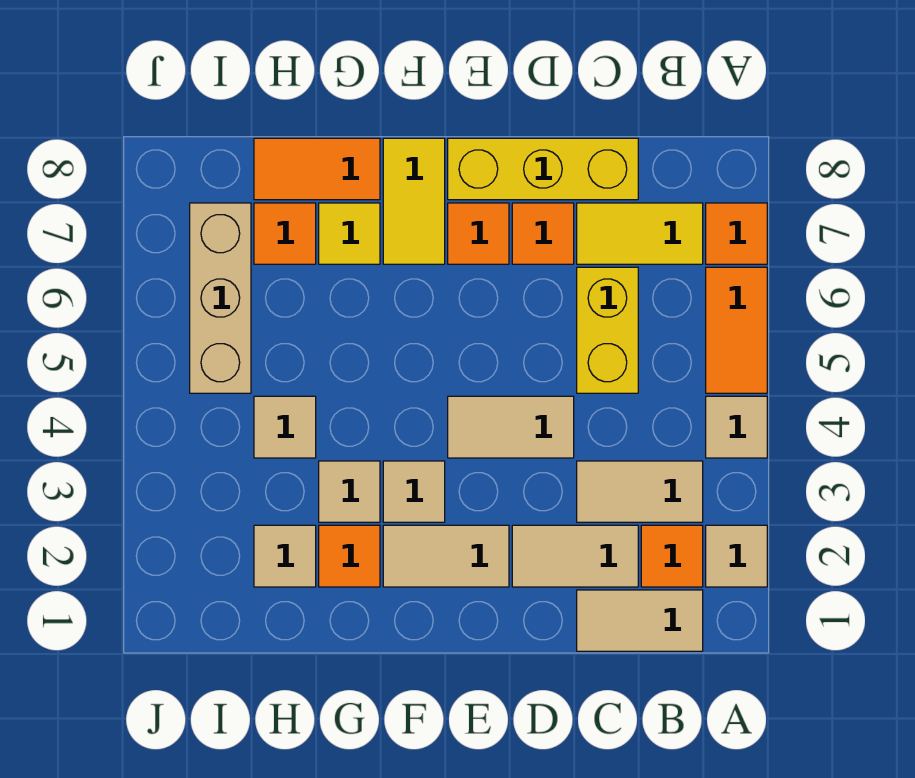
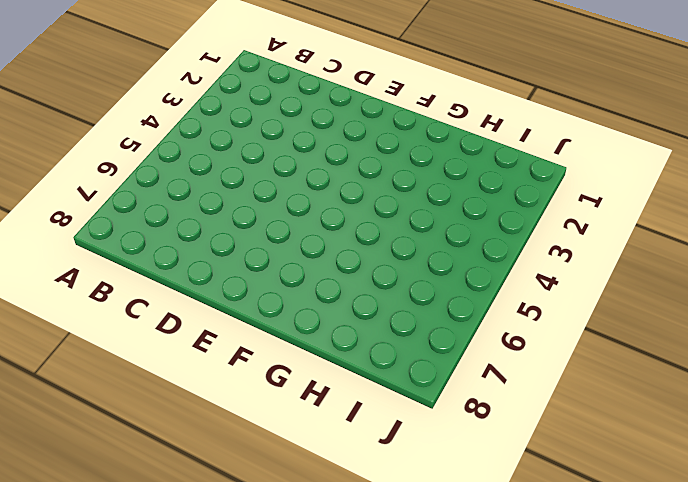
none -> tan 1x1 tile [706,525,767,587]
none -> tan 1x1 tile [706,396,767,458]
none -> orange 1x2 tile [706,267,767,393]

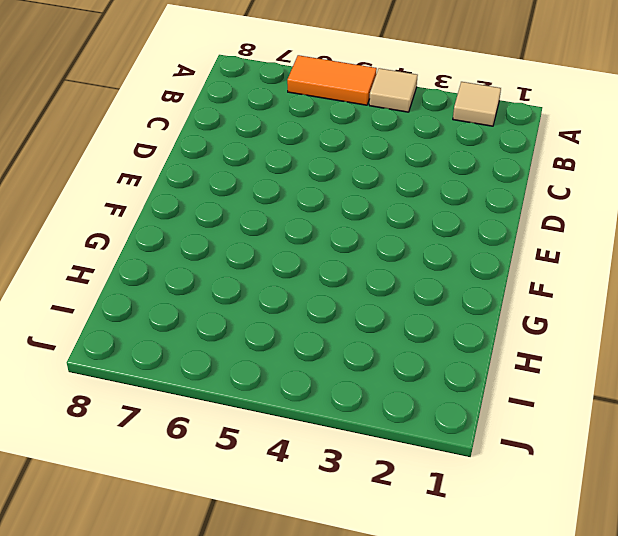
none -> orange 1x1 tile [706,203,767,264]
none -> tan 1x2 tile [577,590,703,651]
none -> orange 1x1 tile [641,525,703,587]

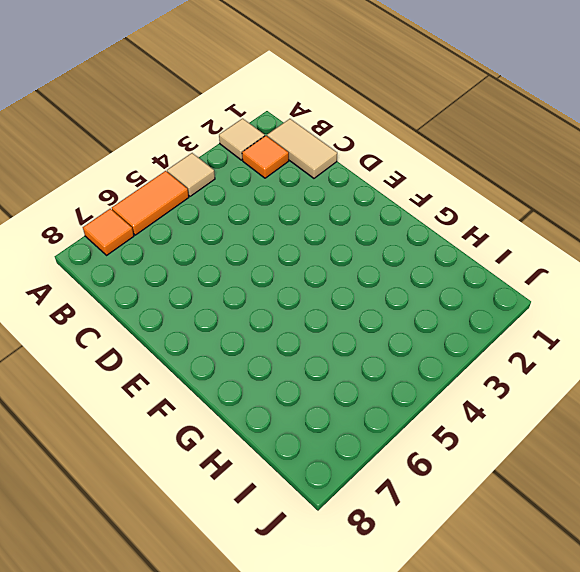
none -> tan 1x2 tile [577,461,703,522]
none -> yellow 1x2 tile [577,203,703,264]
none -> tan 1x2 tile [512,525,638,587]

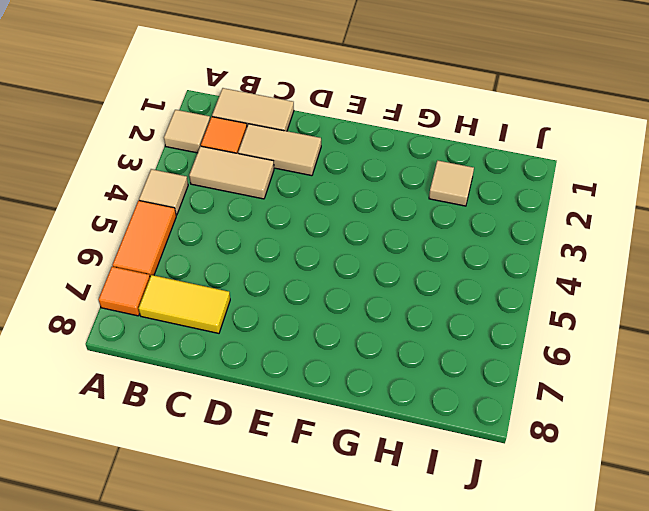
none -> yellow 1x2 brick [577,267,638,393]
none -> yellow 1x3 brick [448,138,638,200]
none -> tan 1x2 tile [448,396,574,458]

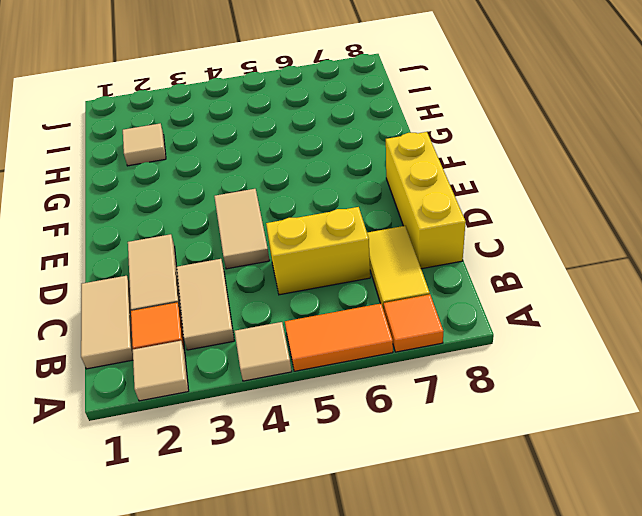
none -> orange 1x1 tile [512,203,574,264]
none -> tan 1x2 tile [383,525,509,587]
none -> orange 1x1 tile [448,203,509,264]

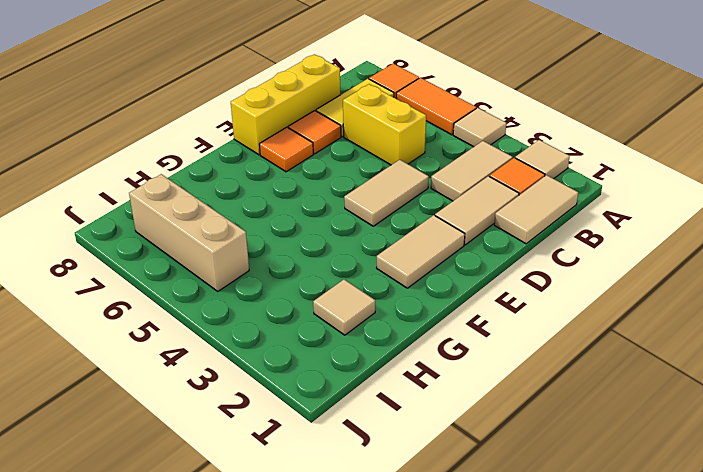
none -> tan 1x1 tile [383,461,445,522]
none -> yellow 1x2 tile [383,138,445,264]
none -> orange 1x1 tile [319,525,380,587]

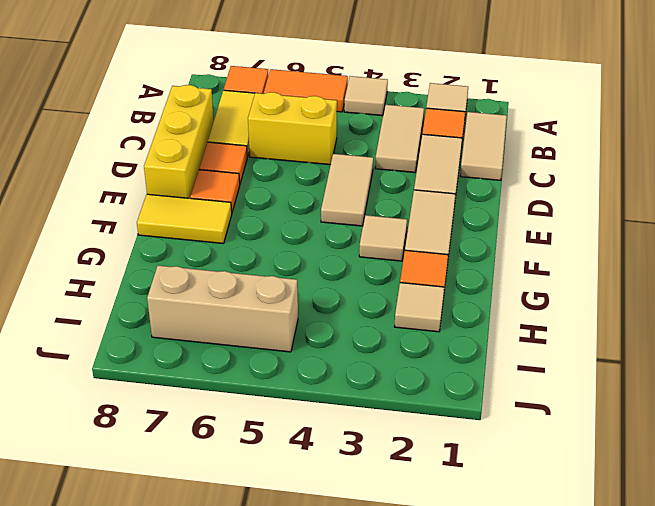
none -> tan 1x1 tile [319,461,380,522]
none -> yellow 1x1 tile [319,203,380,264]
none -> orange 1x2 tile [254,138,380,200]

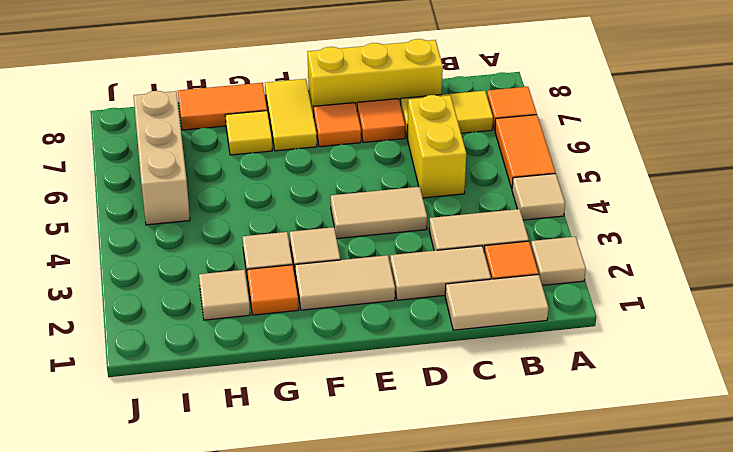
none -> tan 1x1 tile [254,396,316,458]
none -> orange 1x1 tile [254,203,316,264]

